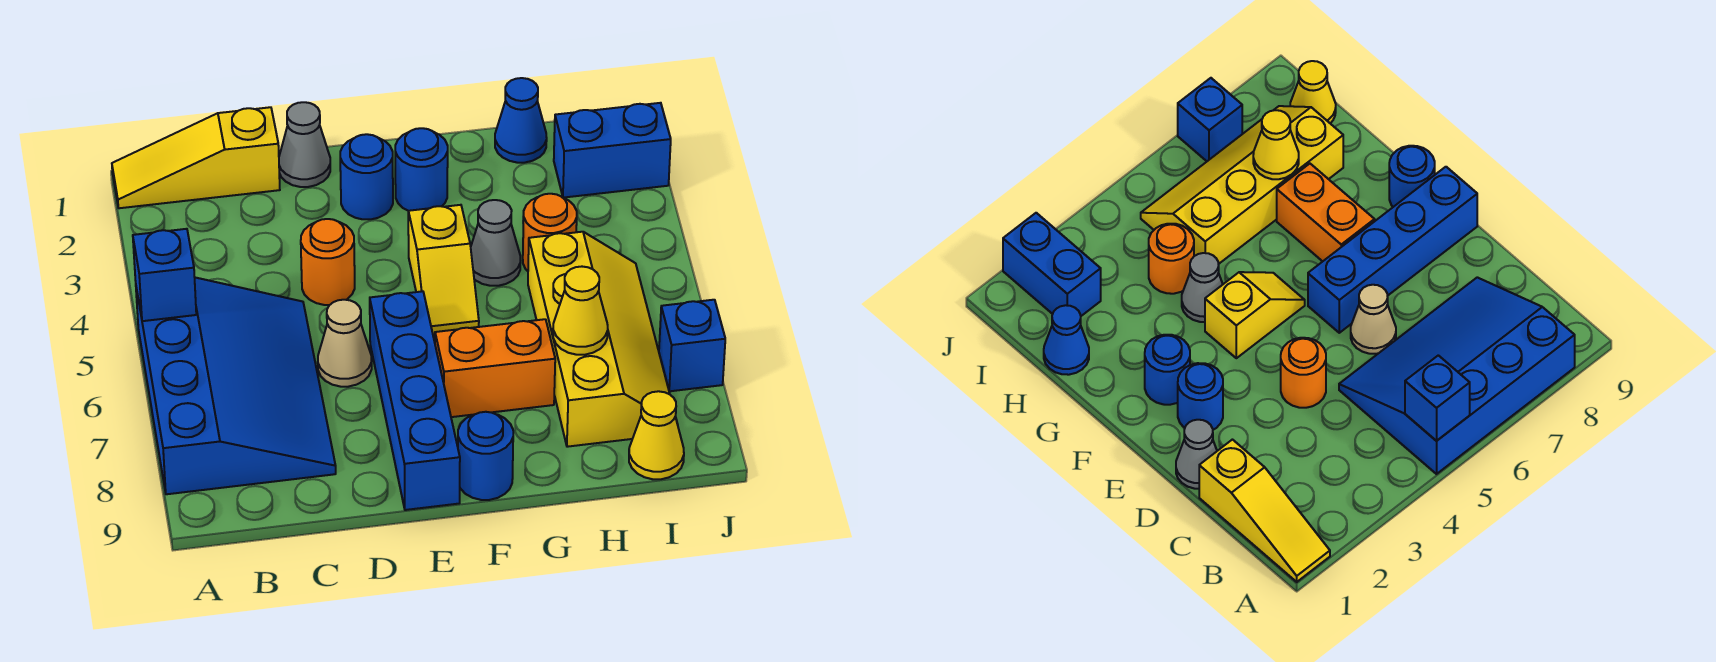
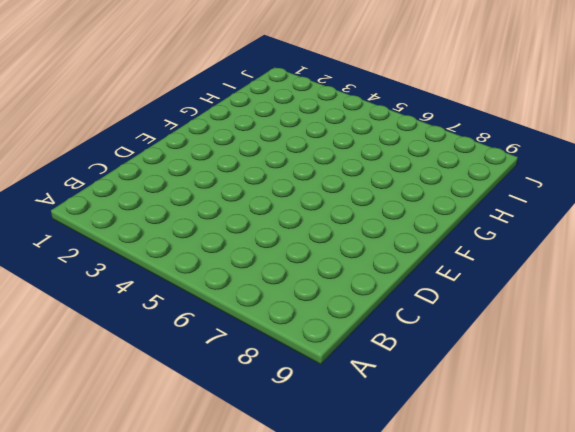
none -> yellow 1x3 slope [112,107,280,208]
none -> blue 3x4 slope [136,278,336,494]
none -> grey 1x1 cone [279,102,330,187]

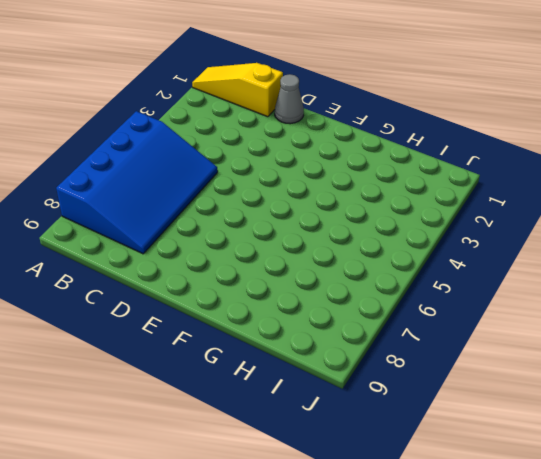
none -> orange 1x1 round brick [301,219,355,305]
none -> tan 1x1 cone [318,300,372,387]
none -> blue 1x1 round brick [340,134,393,219]

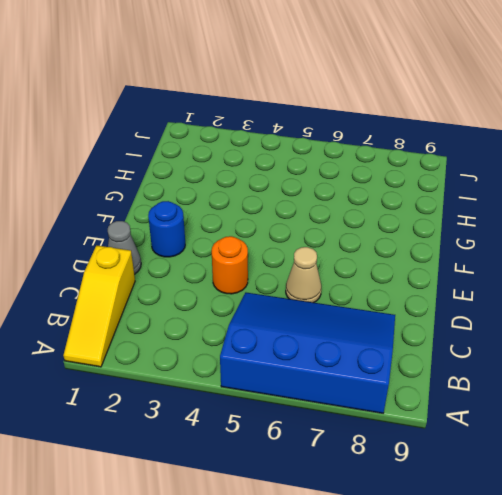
none -> blue 1x4 brick [370,291,460,510]
none -> blue 1x1 round brick [395,128,448,211]
none -> yellow 1x2 slope [408,205,479,335]

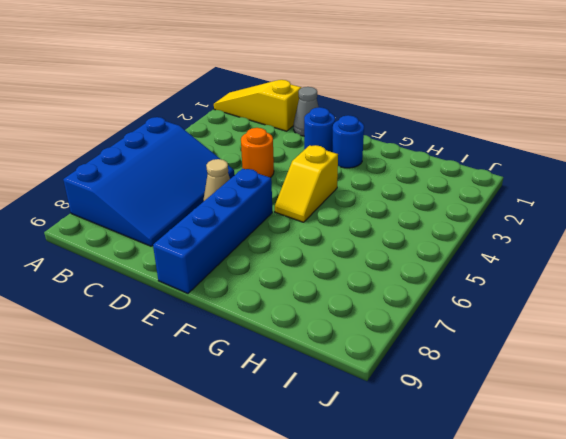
none -> orange 1x2 brick [435,319,555,417]
none -> blue 1x1 round brick [458,412,513,500]
none -> grey 1x1 cone [471,200,521,286]

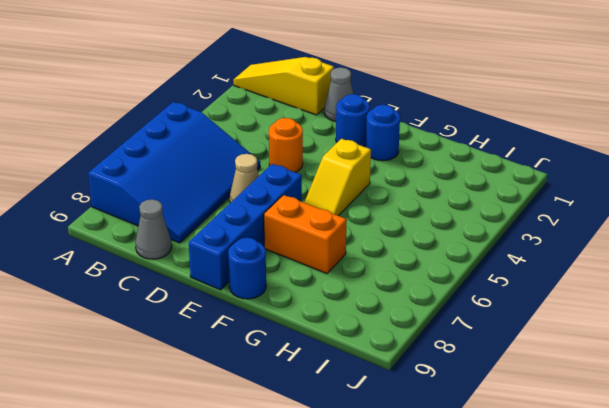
grey 1x1 cone [135,199,172,259] -> grey 1x1 cone moved to [471,200,521,286]
none -> blue 1x1 cone [495,78,547,163]
none -> orange 1x1 round brick [523,194,577,271]
none -> yellow 2x4 slope [528,232,676,447]

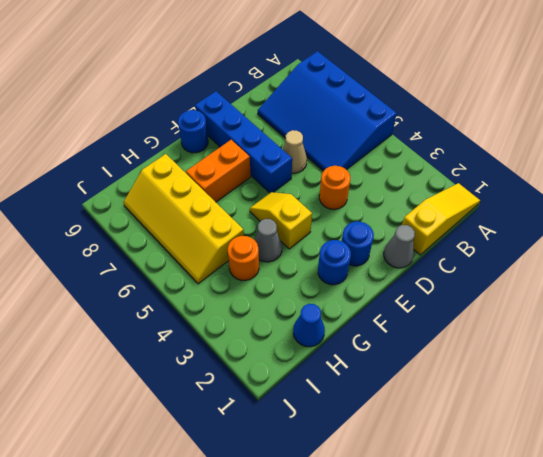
none -> blue 1x2 brick [554,103,671,198]
none -> yellow 1x1 cone [629,391,684,479]
none -> blue 1x1 brick [659,300,725,391]

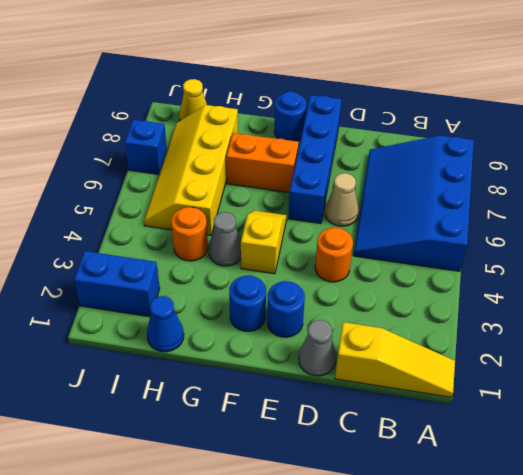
none -> blue 1x1 brick [133,229,196,321]
none -> yellow 1x1 cone [553,267,608,355]

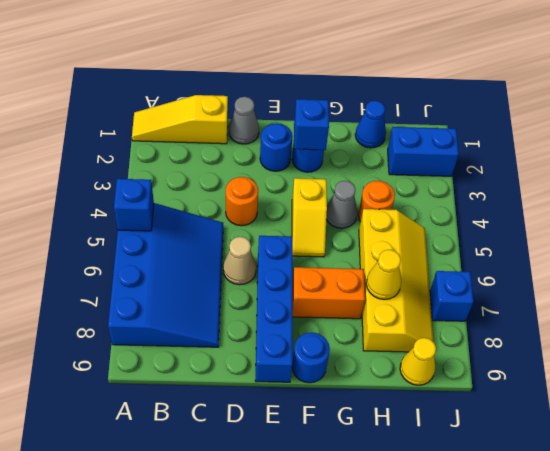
blue 1x1 brick [294,99,329,150] -> none

